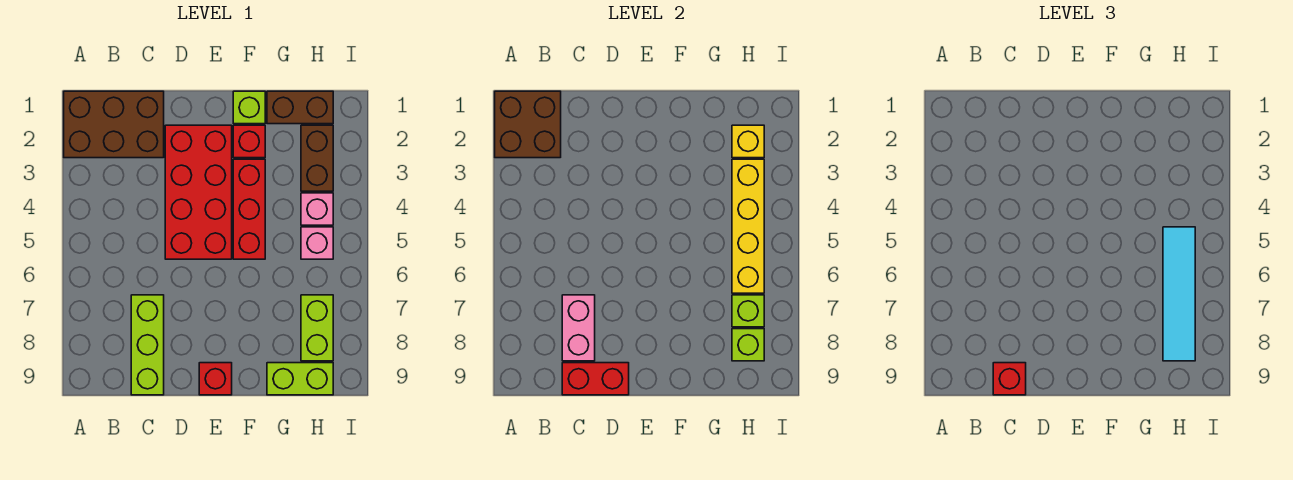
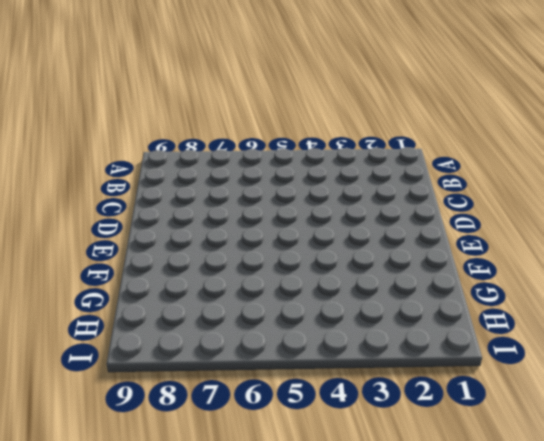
none -> brown 2x3 brick [64,91,164,158]
none -> lime 1x3 brick [131,295,164,395]
none -> red 2x4 brick [165,125,232,259]

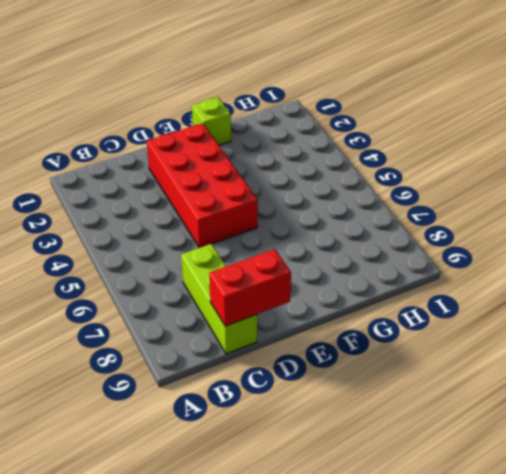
none -> brown 2x3 brick [64,91,164,158]
none -> red 1x1 brick [199,363,232,395]
none -> red 1x1 brick [233,125,265,158]

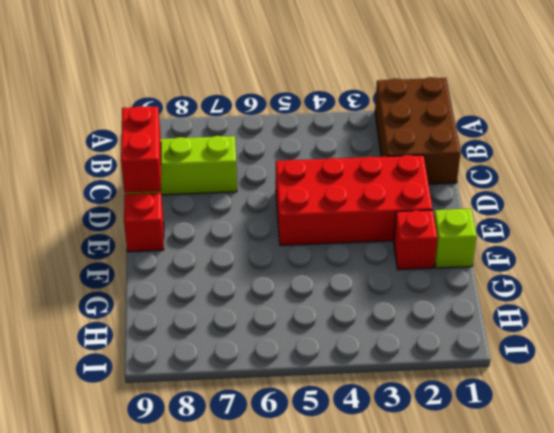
none -> red 1x3 brick [233,159,265,259]
none -> brown 1x2 brick [267,91,333,124]
none -> lime 1x2 brick [267,363,333,395]

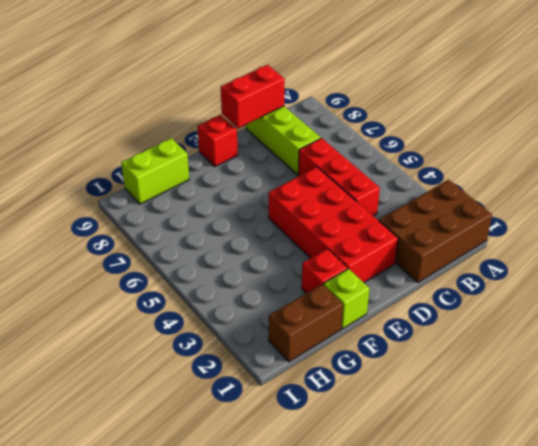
red 1x3 brick [298,138,380,216] -> red 1x3 brick moved to [233,159,265,259]
none -> brown 1x2 brick [301,125,333,191]
none -> pink 1x1 brick [301,193,333,225]
none -> pink 1x1 brick [301,227,333,259]

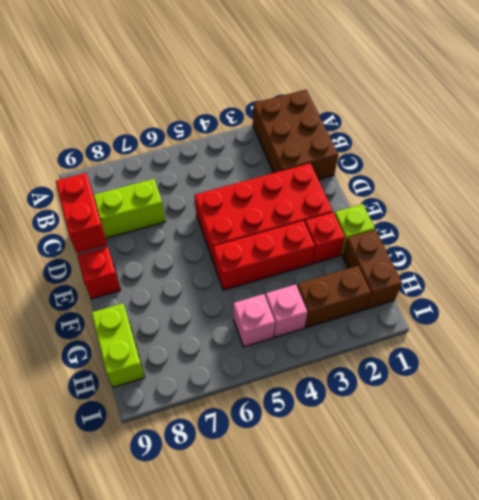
none -> lime 1x2 brick [301,295,333,361]
none -> brown 2x2 brick [495,91,561,158]
none -> pink 1x2 brick [562,295,595,361]

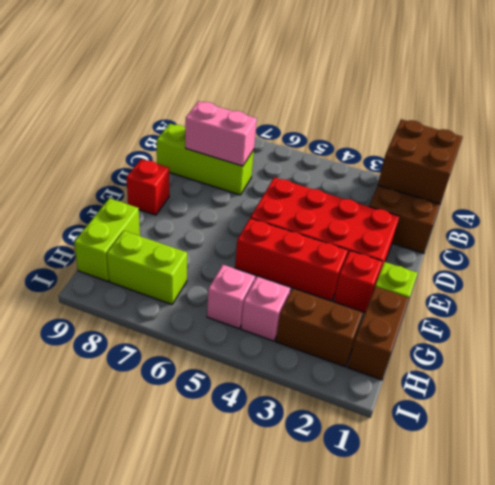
none -> red 1x2 brick [562,363,629,395]
none -> yellow 1x1 brick [732,125,764,158]
none -> yellow 1x4 brick [732,159,764,293]

